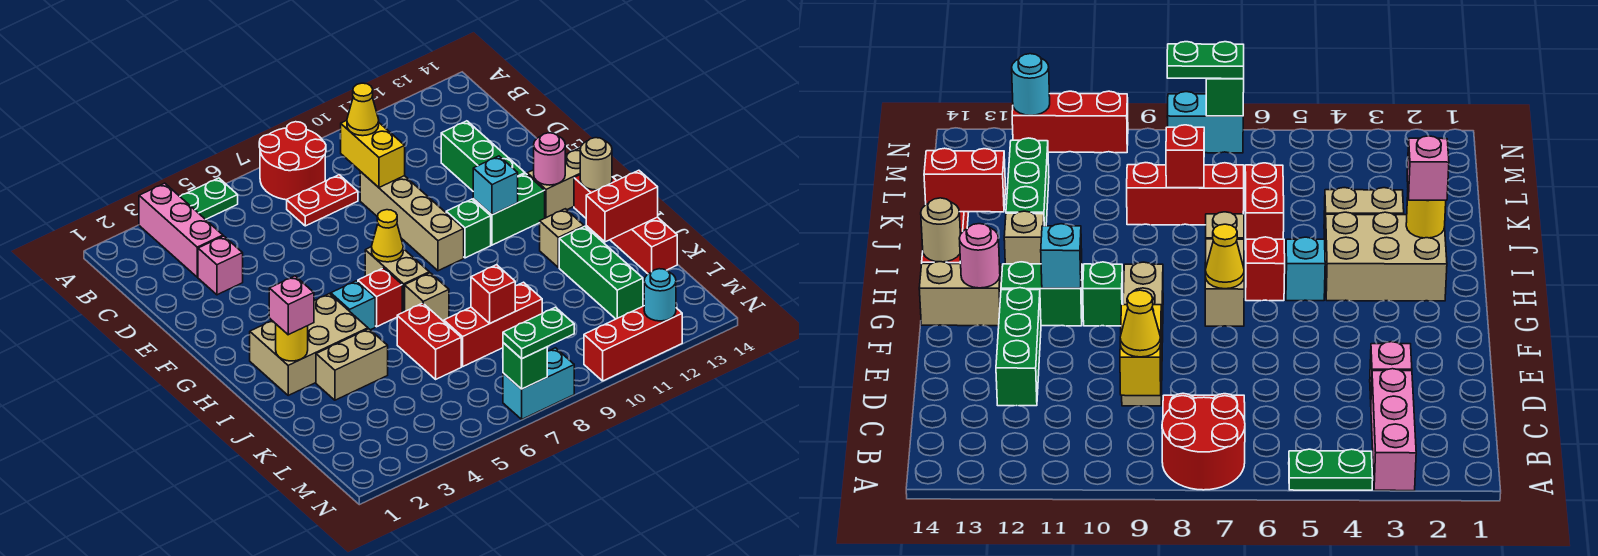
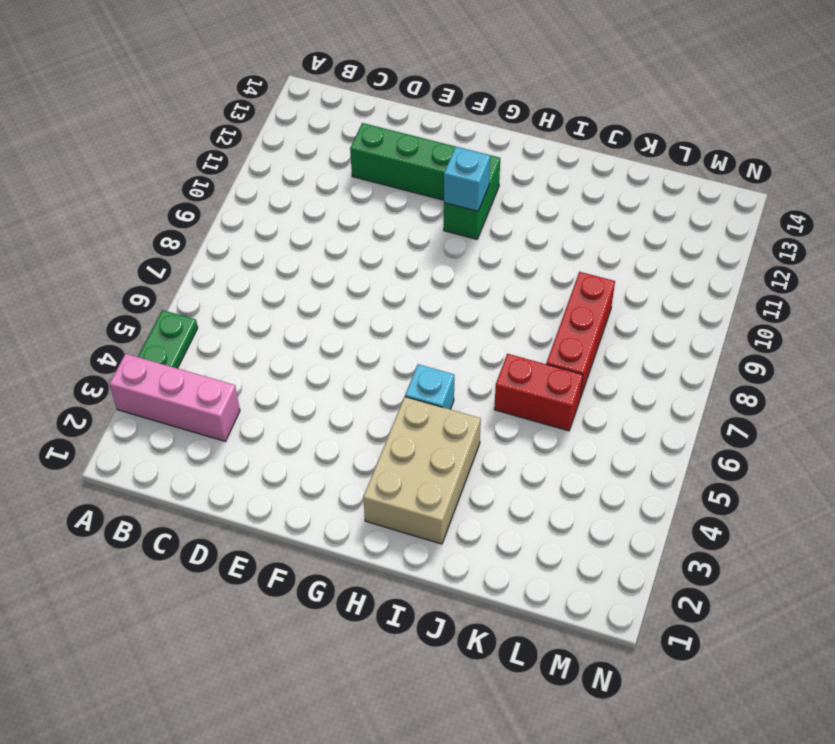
none -> red 2x2 round brick [259,122,326,200]
none -> red 1x2 plate [287,175,358,226]
none -> pink 1x1 brick [198,236,243,295]
none -> tan 1x4 brick [360,172,464,271]

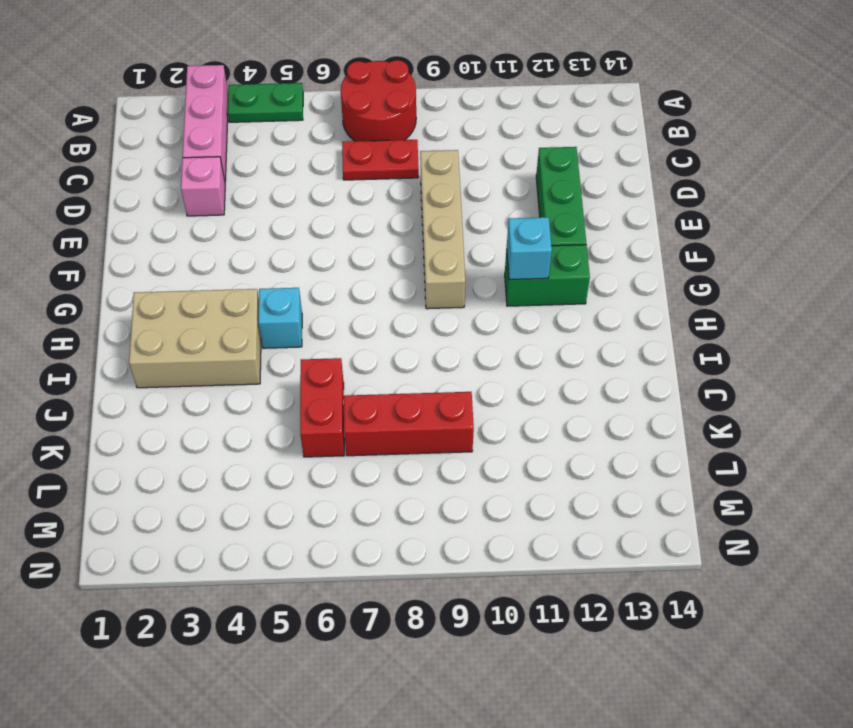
none -> tan 1x2 brick [365,247,429,313]
none -> green 1x1 brick [446,199,491,258]
none -> tan 1x2 brick [527,148,581,218]
none -> red 1x1 brick [358,268,402,327]

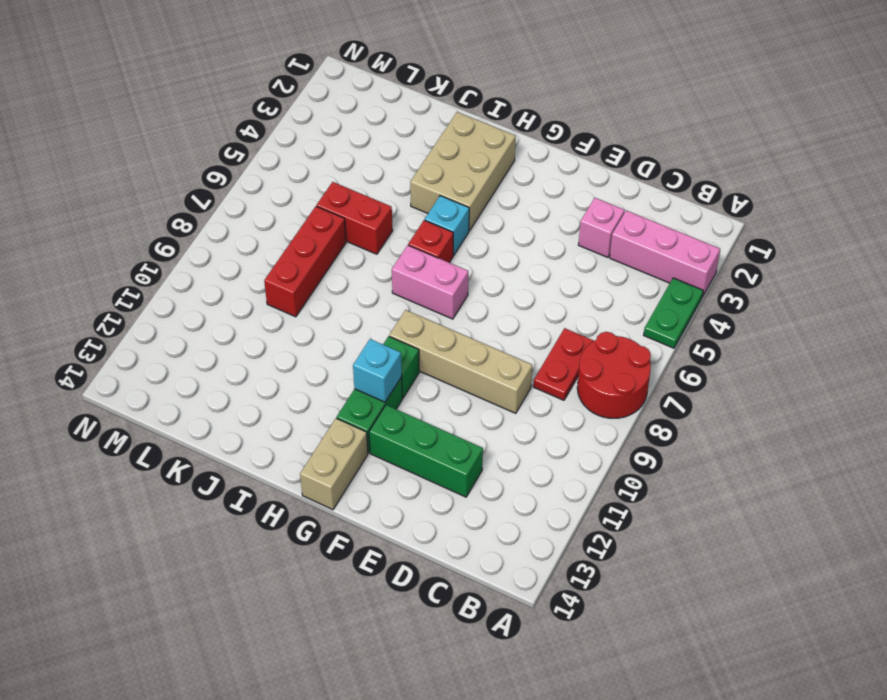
pink 1x2 brick [392,245,468,319] -> tan 1x2 brick [365,247,429,313]
none -> red 1x4 brick [574,175,677,274]
none -> tan 1x1 brick [405,273,449,321]
none -> tan 1x1 brick [540,209,584,267]
none -> tan 1x2 brick [316,329,388,400]

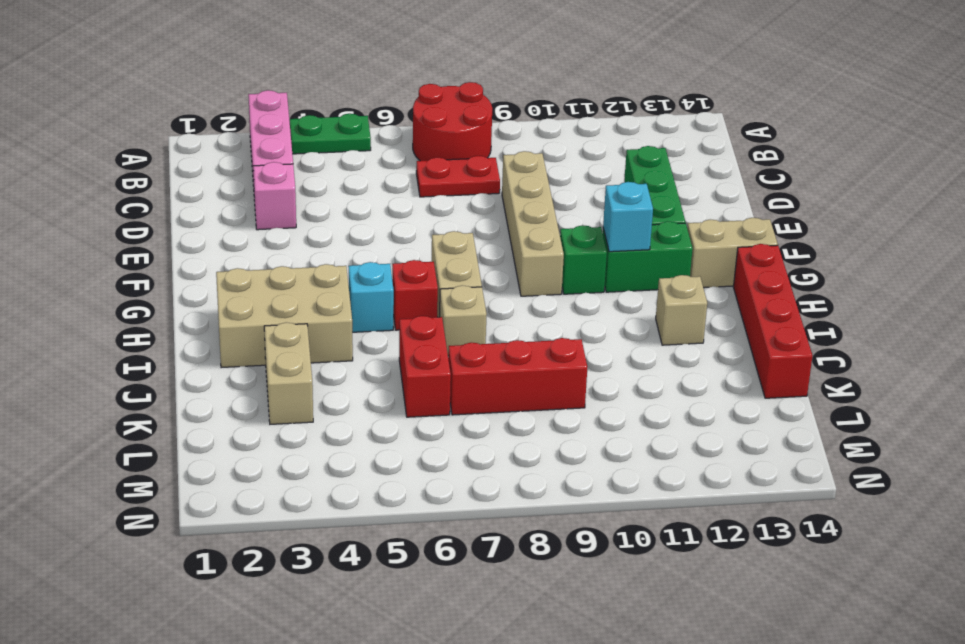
tan 1x2 brick [264,322,313,424] -> tan 1x2 brick turned to [316,329,388,400]
none -> green 1x3 brick [559,226,643,319]
none -> cyan 1x2 brick [503,348,574,419]
none -> red 1x3 brick [584,306,682,381]
none -> yellow 1x2 brick [341,120,405,187]

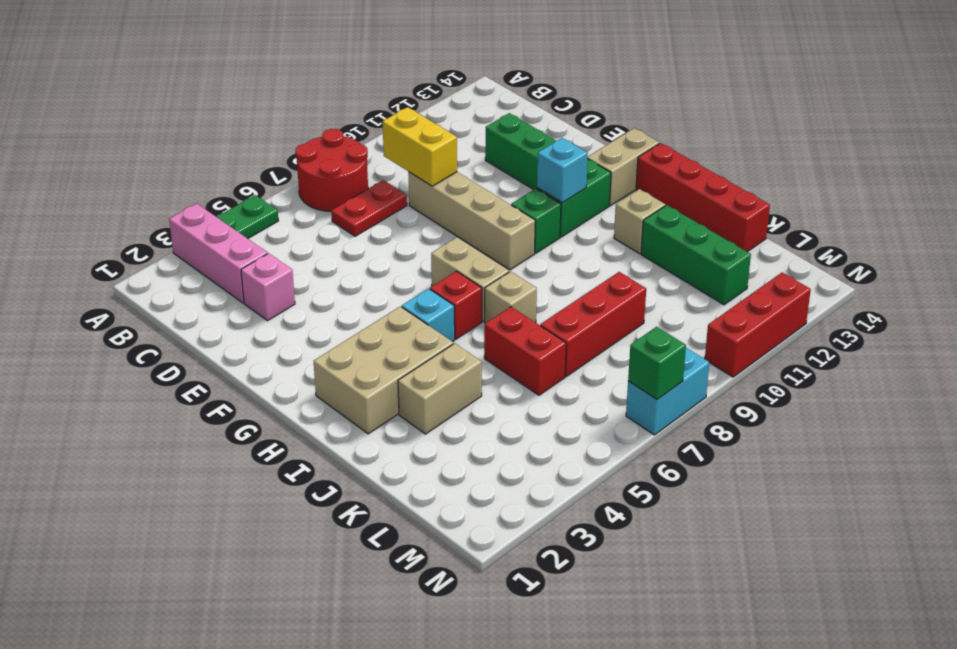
none -> yellow 1x1 cone [372,210,403,262]
none -> pink 1x1 round brick [534,133,565,185]
none -> tan 1x1 round brick [580,138,612,190]
none -> yellow 1x1 round brick [276,324,308,361]

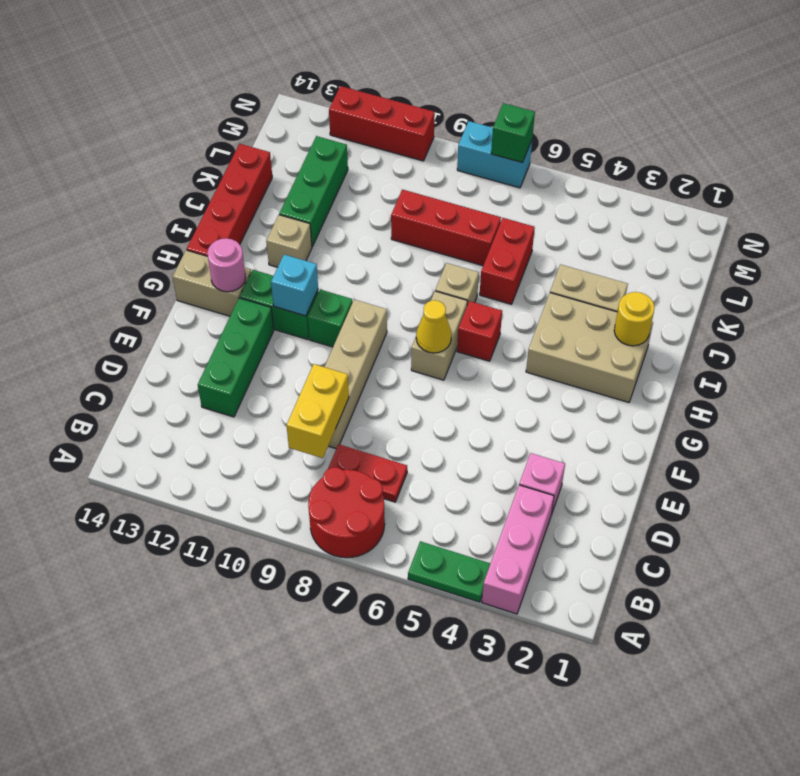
none -> cyan 1x1 brick [331,281,375,330]
none -> tan 1x1 round brick [580,138,612,190]
none -> red 1x2 brick [586,170,658,242]
none -> red 1x1 brick [471,265,515,323]

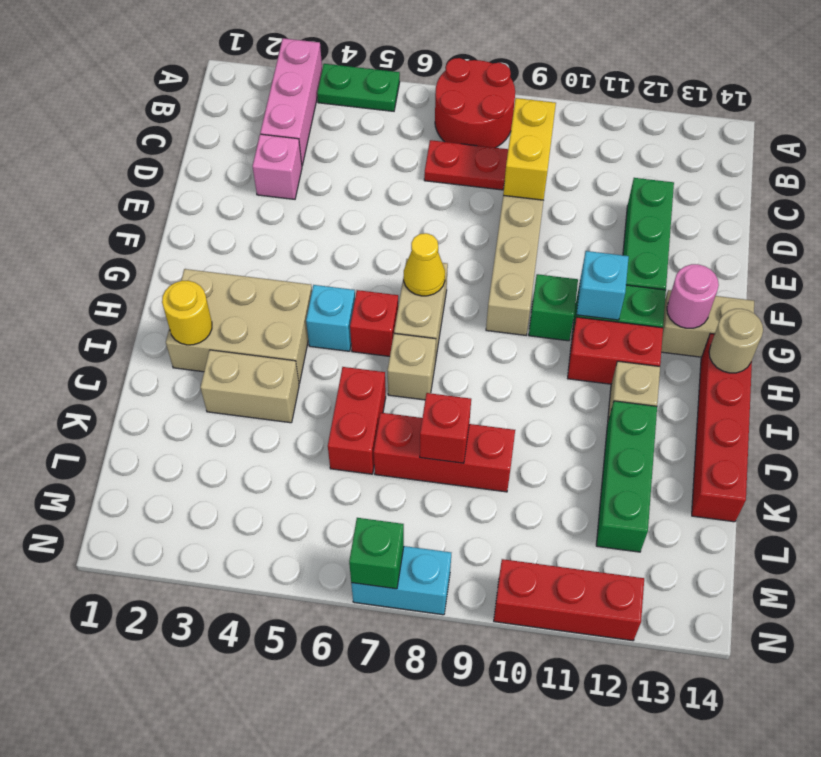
red 1x2 brick [568,317,663,384] -> red 1x2 brick moved to [586,170,658,242]
none -> cyan 1x1 round brick [644,269,676,321]
none -> yellow 1x1 cone [347,83,379,136]
none -> pink 1x1 brick [269,276,314,335]
none -> green 1x2 plate [503,307,574,359]

